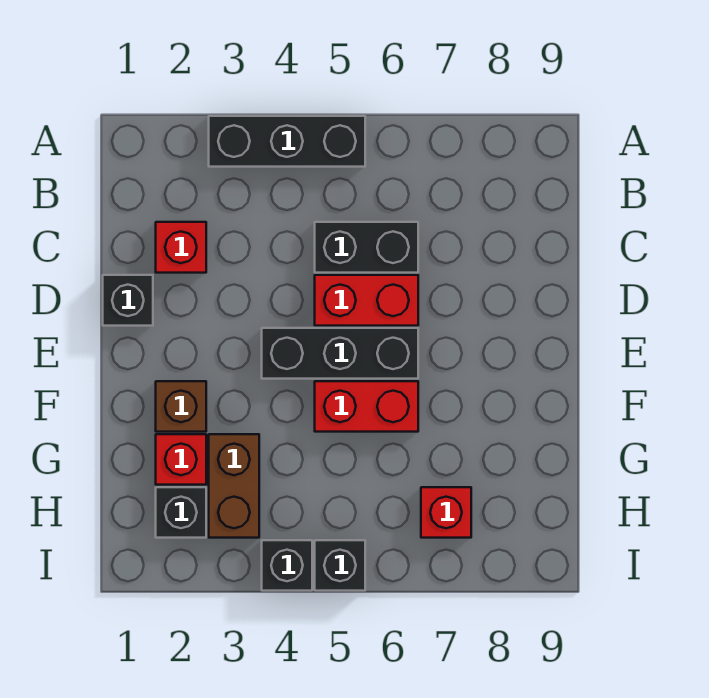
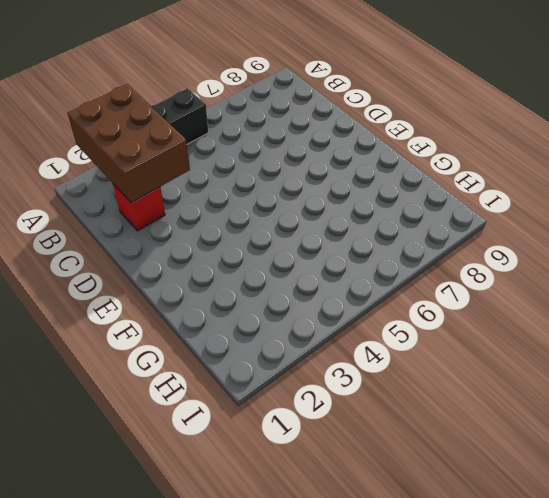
brown 2x3 brick [68,84,190,203] -> none
none -> black 1x2 brick [315,222,418,273]
none -> black 1x1 brick [103,275,153,326]
none -> red 1x2 brick [315,275,418,326]

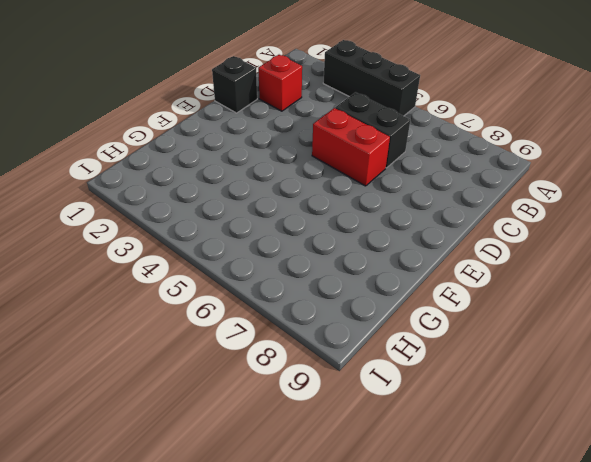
none -> black 1x3 brick [262,328,418,379]
none -> brown 1x1 brick [156,381,206,432]
none -> red 1x2 brick [315,381,418,432]

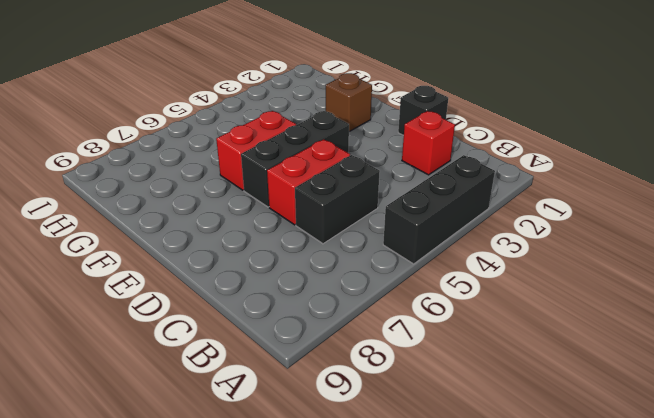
none -> red 1x1 brick [156,434,206,485]
none -> brown 1x2 brick [209,434,259,538]
none -> black 1x1 brick [156,487,206,538]

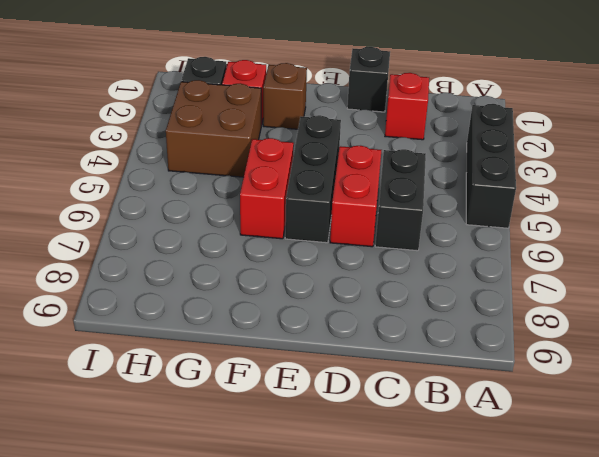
brown 2x2 brick [166,80,261,177] -> brown 1x2 brick [209,434,259,538]
none -> red 1x1 brick [421,487,471,538]
none -> black 1x1 brick [262,540,312,591]
none -> black 1x1 brick [315,540,365,591]

